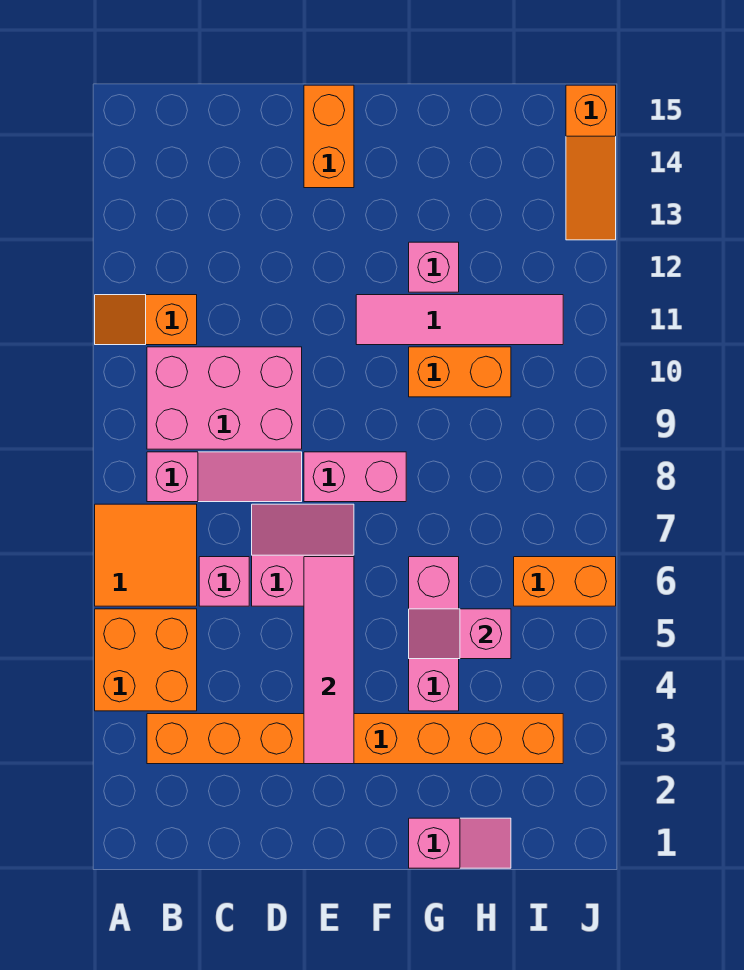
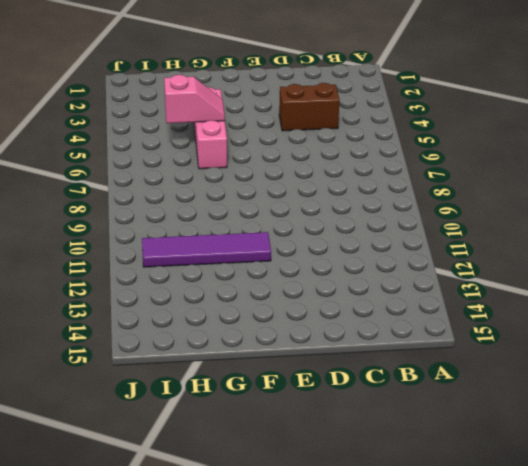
brown 1x2 brick [279,83,340,131] -> none
purple 1x4 tile [142,232,271,267] -> pink 1x4 tile [356,295,563,345]
none -> orange 2x2 brick [95,609,197,711]
none -> orange 2x2 tile [95,504,197,606]
none -> orange 1x2 slope [95,295,197,345]

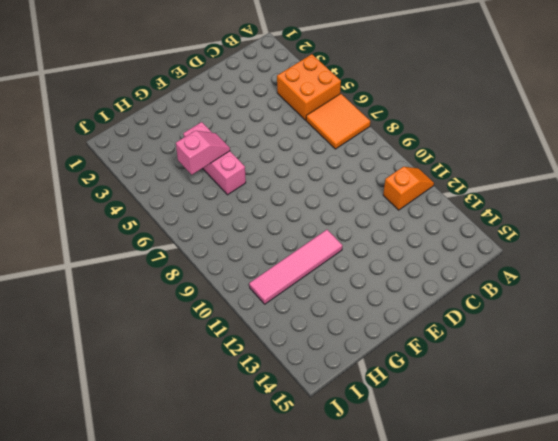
none -> orange 1x8 brick [147,714,563,764]
none -> pink 1x3 slope [147,452,302,502]
none -> pink 2x3 brick [147,347,302,449]

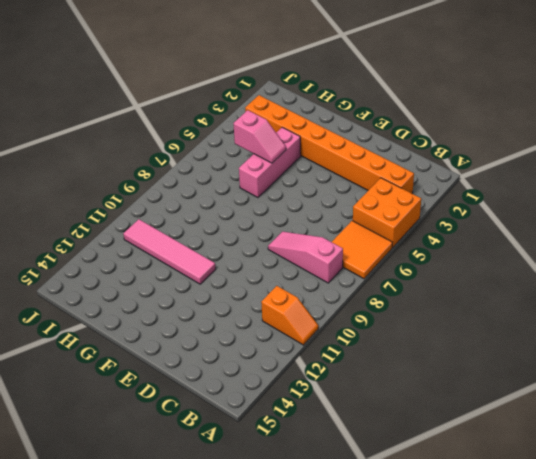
none -> pink 2x3 brick [147,347,302,449]
none -> pink 1x1 brick [199,557,249,606]
none -> pink 2x2 slope [252,504,354,606]

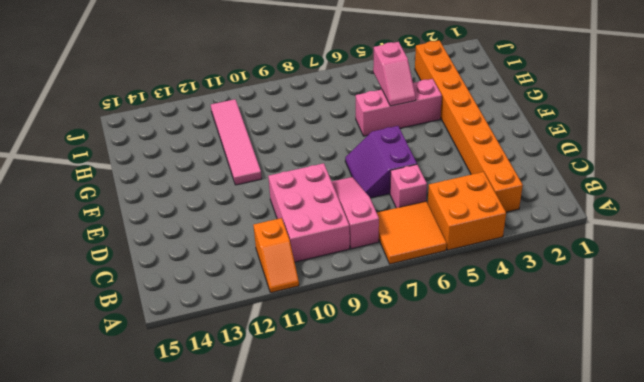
purple 2x2 slope [345,126,417,198] -> pink 2x2 slope [252,504,354,606]
none -> pink 1x2 brick [304,452,406,502]
none -> orange 1x2 brick [304,85,354,188]
none -> pink 1x2 slope [409,818,511,868]

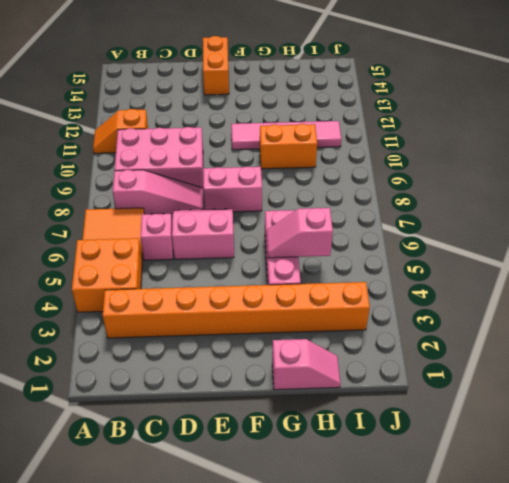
none -> pink 1x1 brick [409,242,459,292]
none -> orange 1x2 brick [514,557,616,606]
none -> orange 1x3 slope [566,85,616,240]

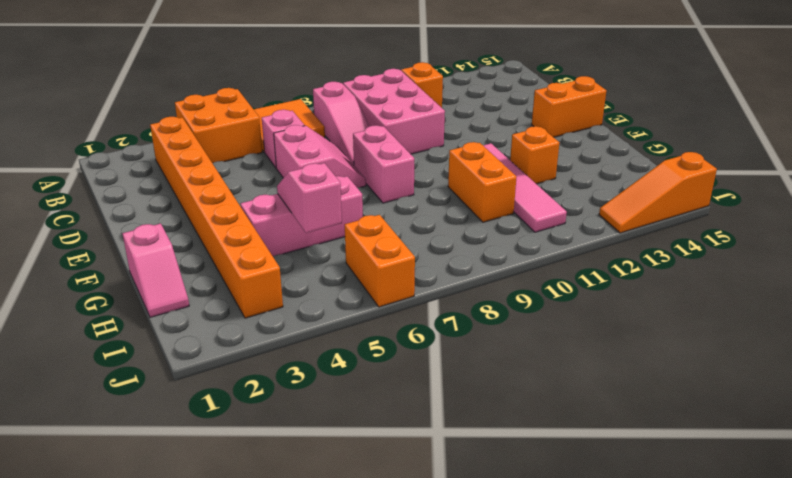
orange 1x1 brick [510,126,560,184] -> pink 1x1 brick [409,242,459,292]
none -> pink 1x4 tile [304,557,354,764]

